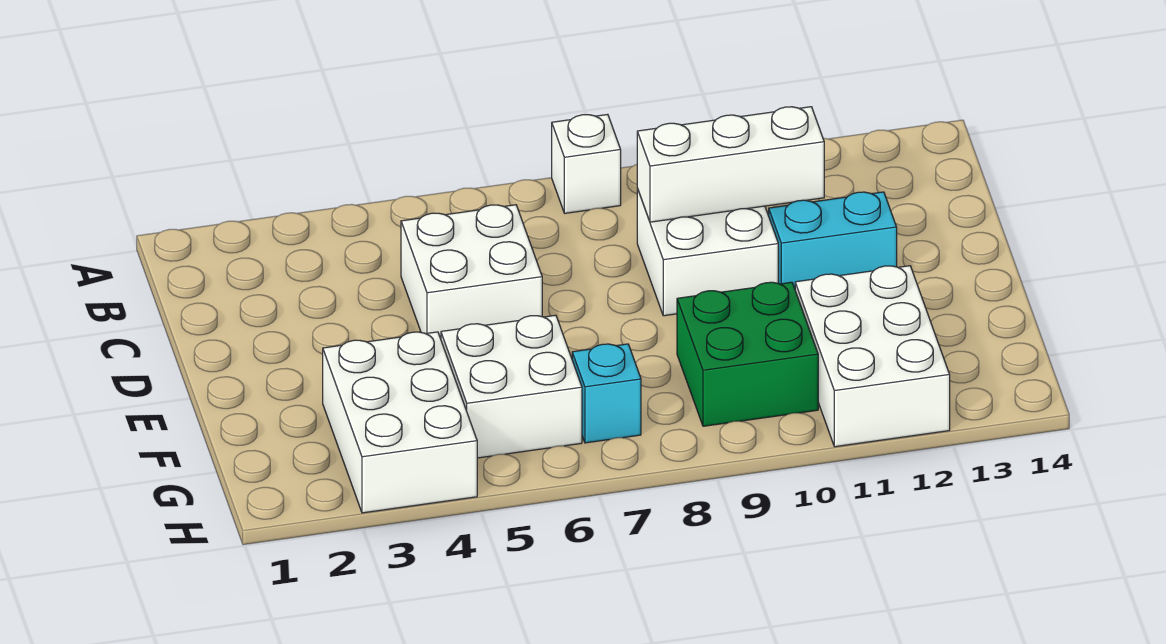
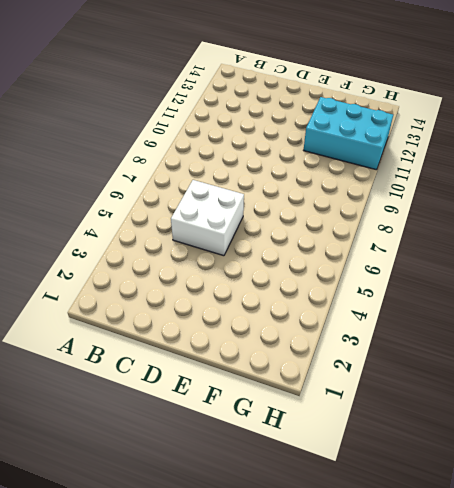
cyan 2x3 brick [304,97,393,170] -> white 2x3 brick [795,266,950,447]
none -> white 1x1 brick [552,114,621,213]
none -> white 2x2 brick [637,189,778,316]

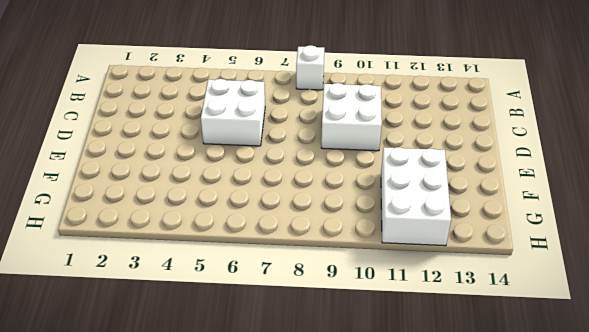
none -> cyan 1x2 brick [769,192,897,288]
none -> white 2x3 brick [323,332,477,513]

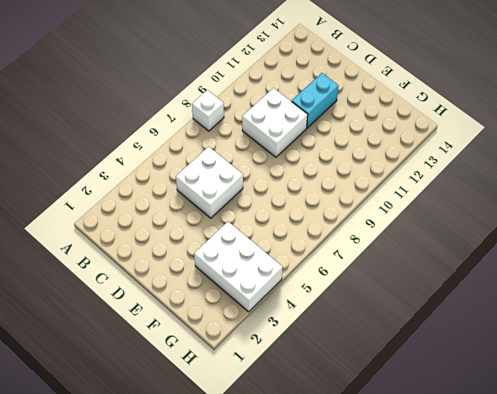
none -> white 2x2 brick [441,315,582,458]
none -> green 2x2 brick [677,282,818,426]

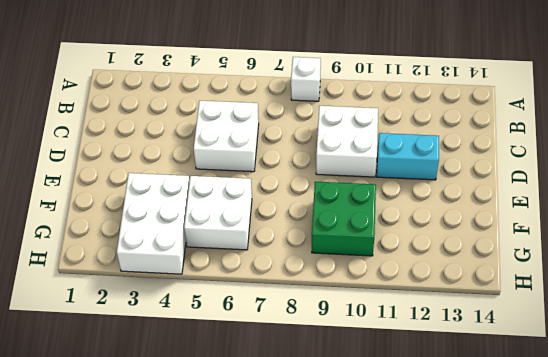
none -> white 2x3 brick [795,266,950,447]
none -> cyan 1x1 brick [572,344,641,443]

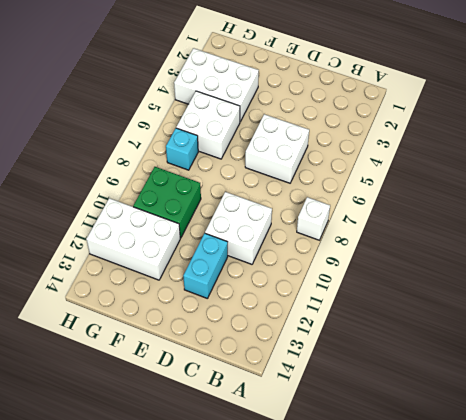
none -> white 1x3 brick [637,107,824,222]

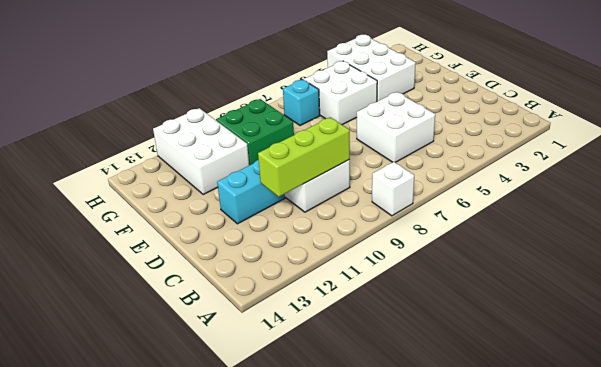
lime 1x3 brick [258,117,350,197] -> white 1x3 brick [637,107,824,222]

